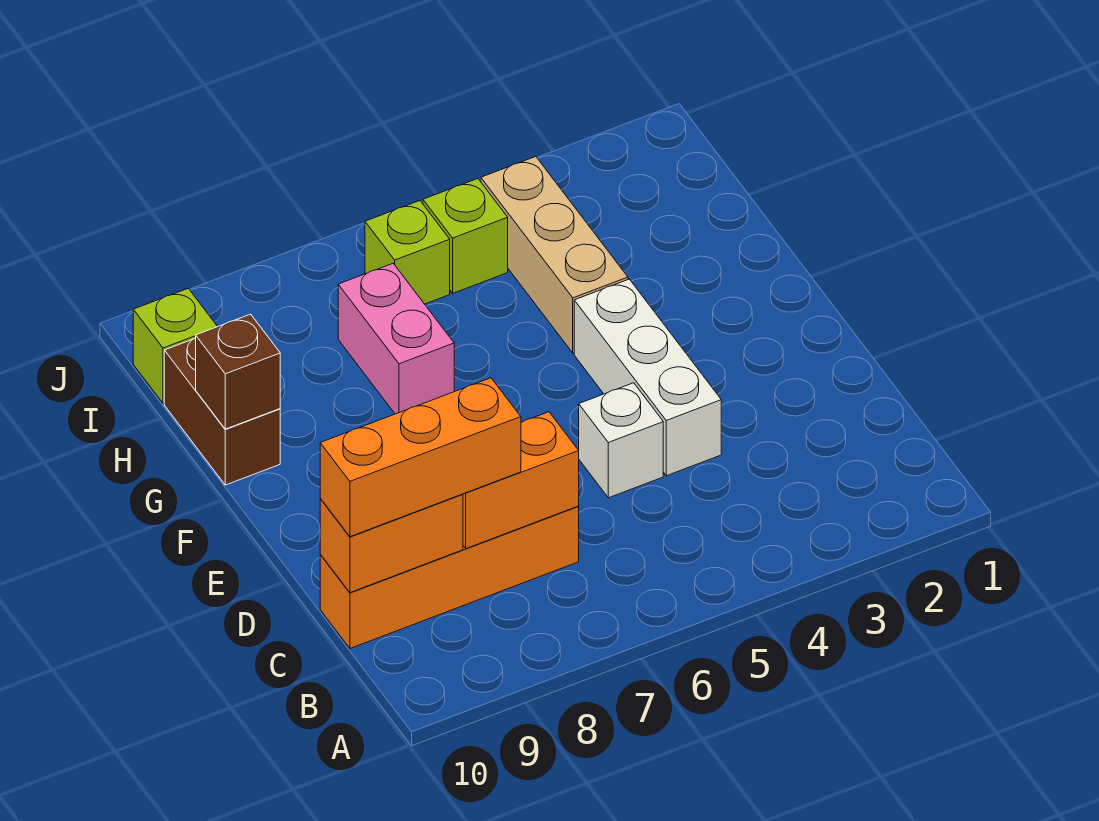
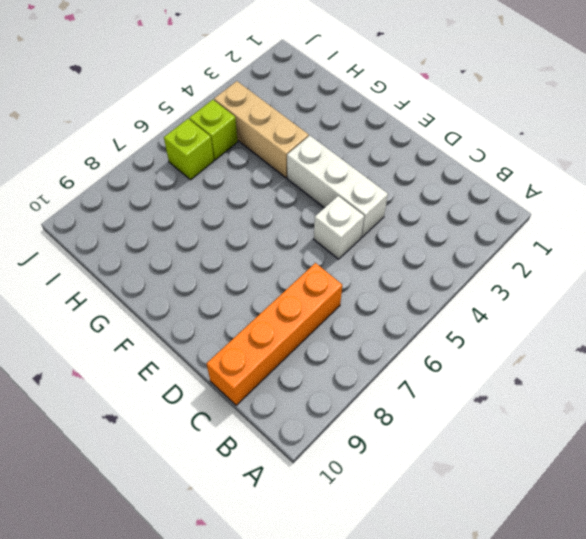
none -> pink 1x2 brick [338,264,454,414]
none -> brown 1x2 brick [164,338,280,485]
none -> lime 1x1 brick [133,288,218,403]

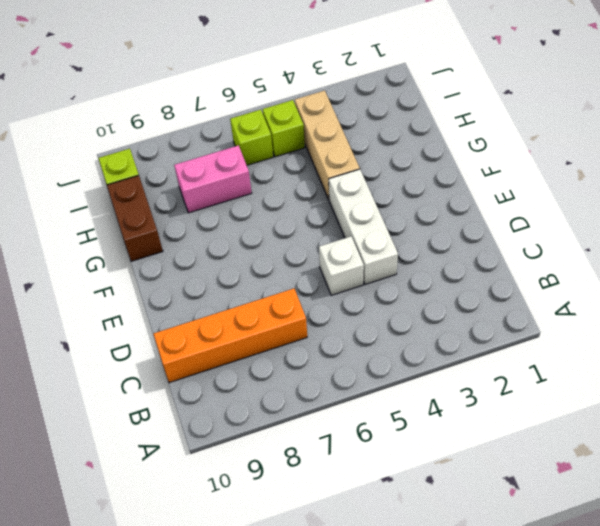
pink 1x2 brick [174,145,252,213] -> pink 1x2 brick turned to [338,264,454,414]
none -> orange 1x2 brick [463,412,579,549]
none -> orange 1x2 brick [320,494,463,593]
none -> brown 1x1 brick [196,314,280,429]

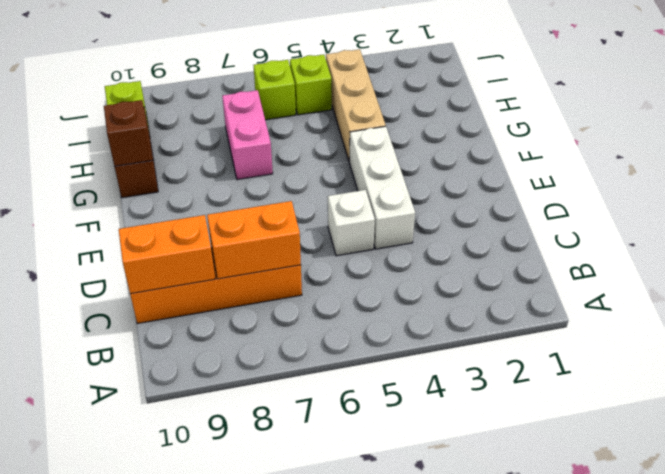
none -> orange 1x3 brick [320,378,521,537]

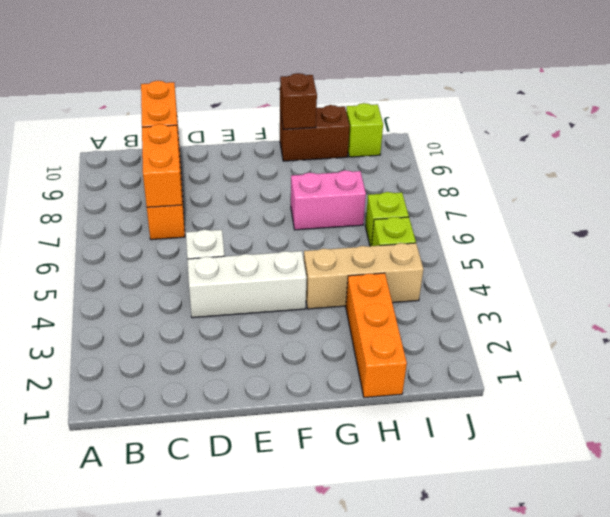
orange 1x3 brick [346,273,407,398] -> orange 1x3 brick moved to [320,378,521,537]

